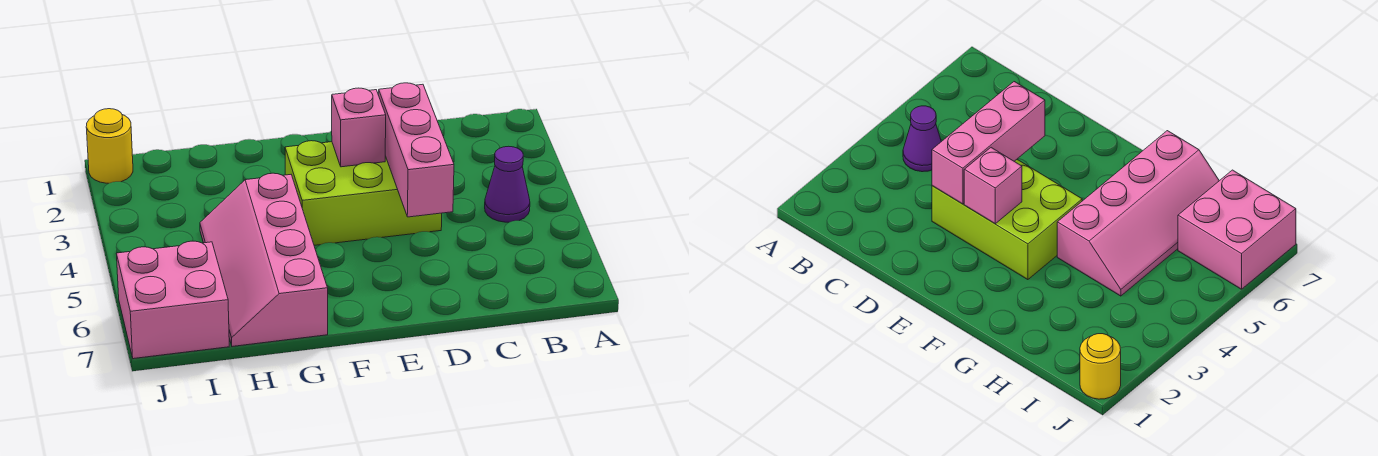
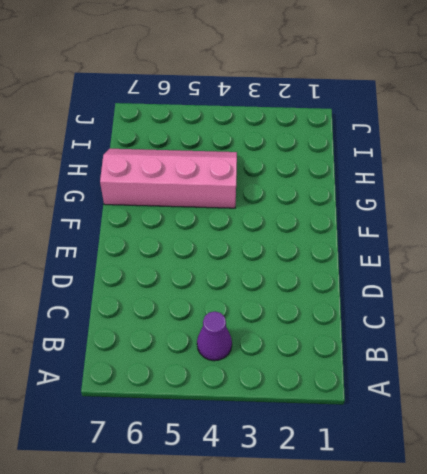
none -> lime 2x3 brick [285,141,442,245]
none -> pink 2x2 brick [116,241,229,359]

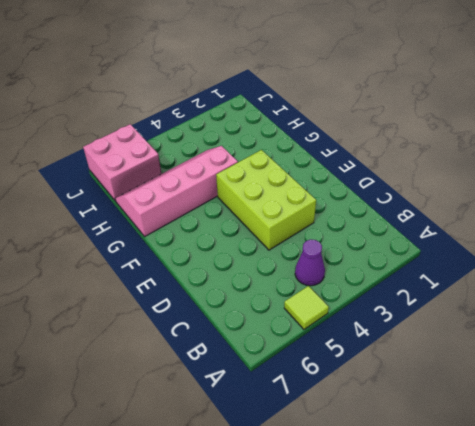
lime 1x1 tile [284,286,329,329] -> none
none -> yellow 1x1 round brick [86,109,133,183]
none -> pink 1x3 brick [379,83,454,217]

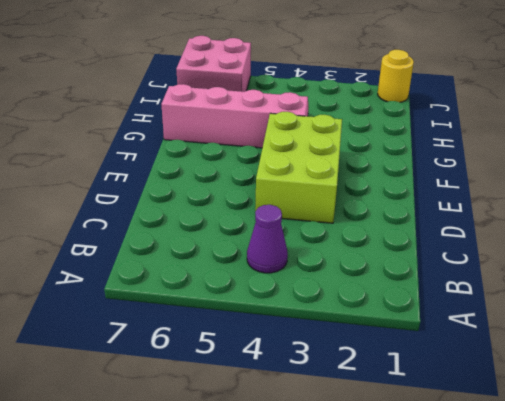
none -> pink 1x3 brick [379,83,454,217]
none -> pink 1x1 brick [332,88,386,167]

